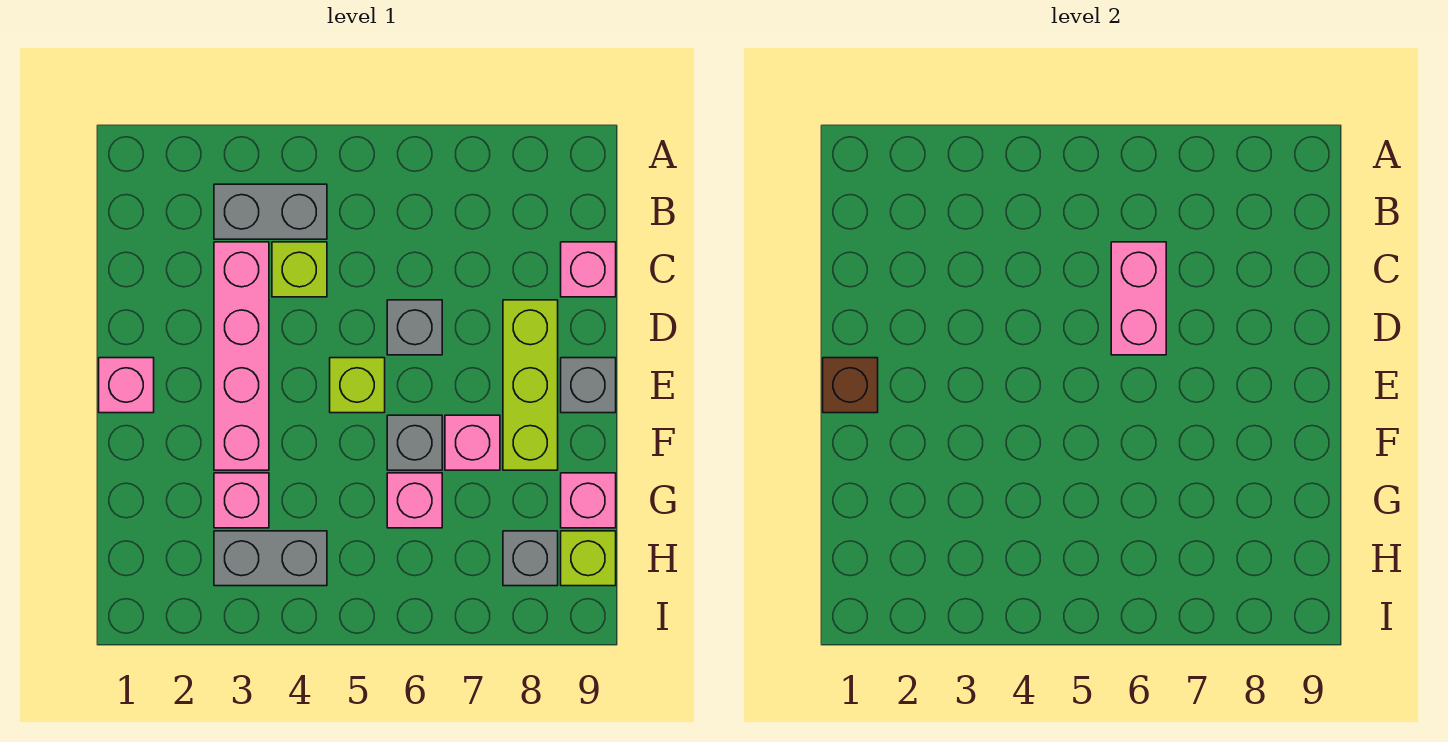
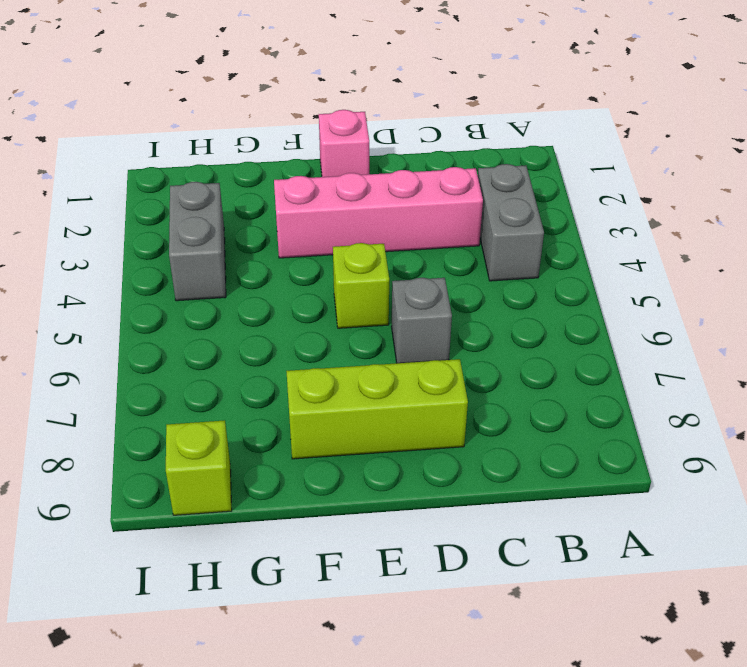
none -> lime 1x1 brick [272,242,327,297]
none -> pink 1x1 brick [561,242,616,297]
none -> grey 1x1 brick [561,358,616,413]

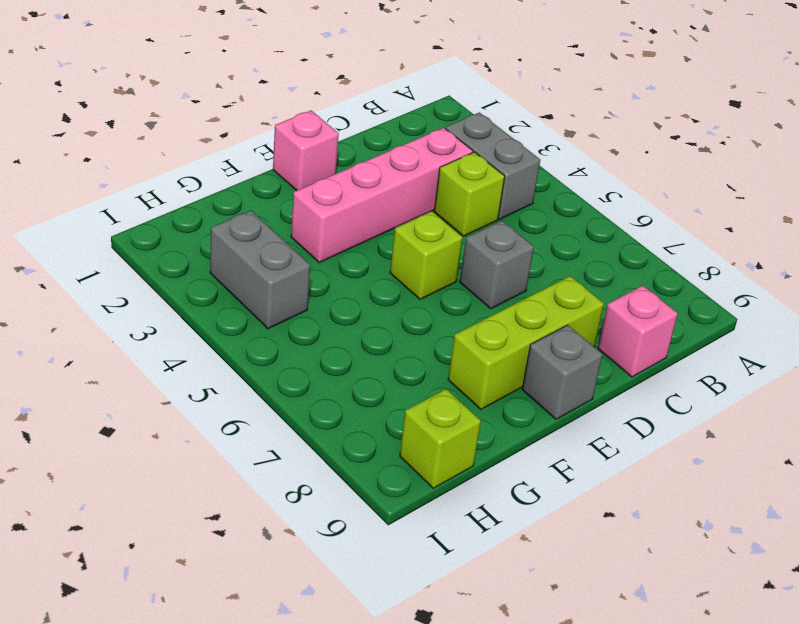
none -> grey 1x1 brick [387,415,442,470]
none -> pink 1x1 brick [445,415,500,470]
none -> pink 1x1 brick [214,473,269,528]

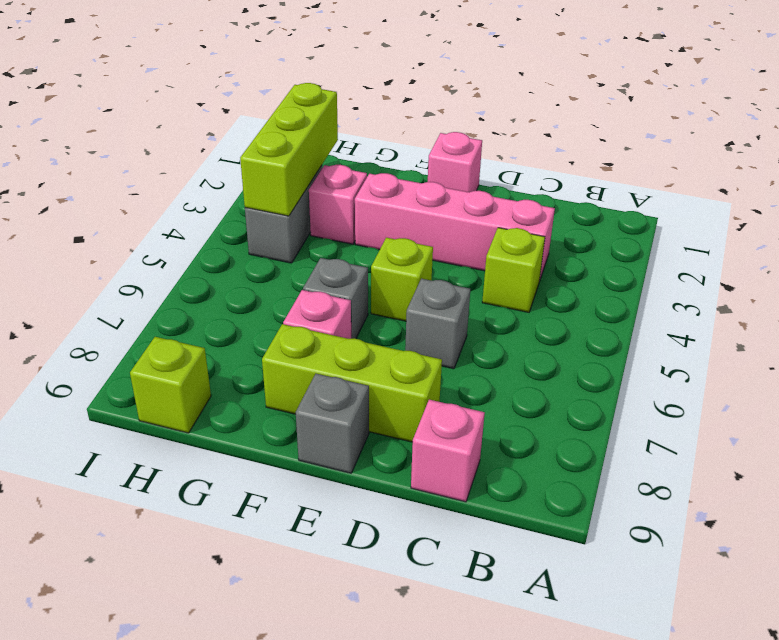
lime 1x3 brick [240,83,338,216] -> none
none -> grey 1x2 brick [214,184,327,239]
none -> pink 1x1 brick [387,473,442,528]
none -> pink 1x1 brick [561,473,616,528]

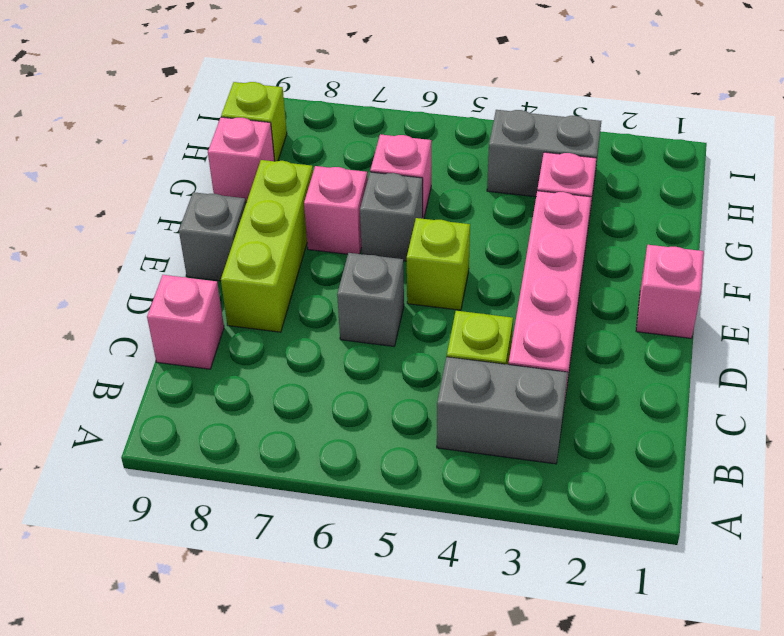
none -> grey 1x1 brick [503,531,558,586]
none -> pink 1x2 brick [1111,242,1166,355]
none -> brown 1x1 brick [823,358,878,413]

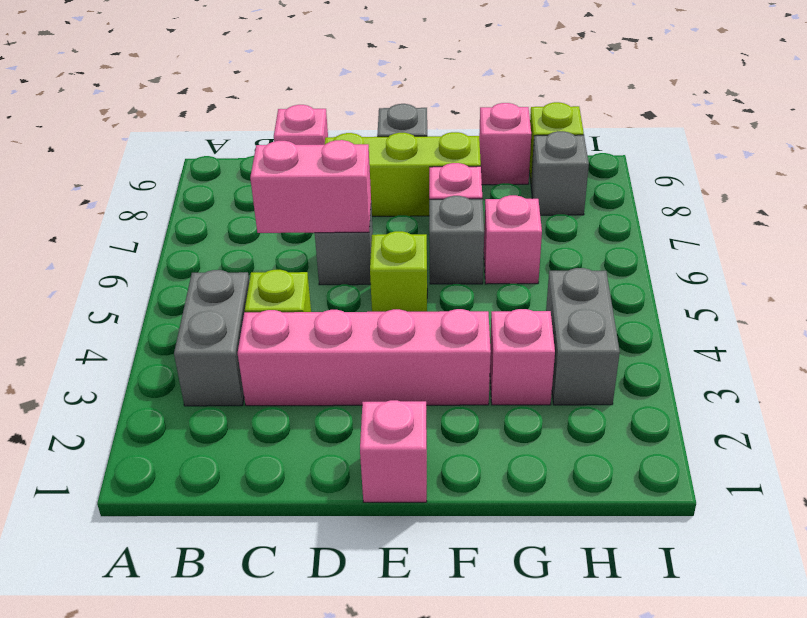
none -> brown 1x1 brick [823,358,878,413]

